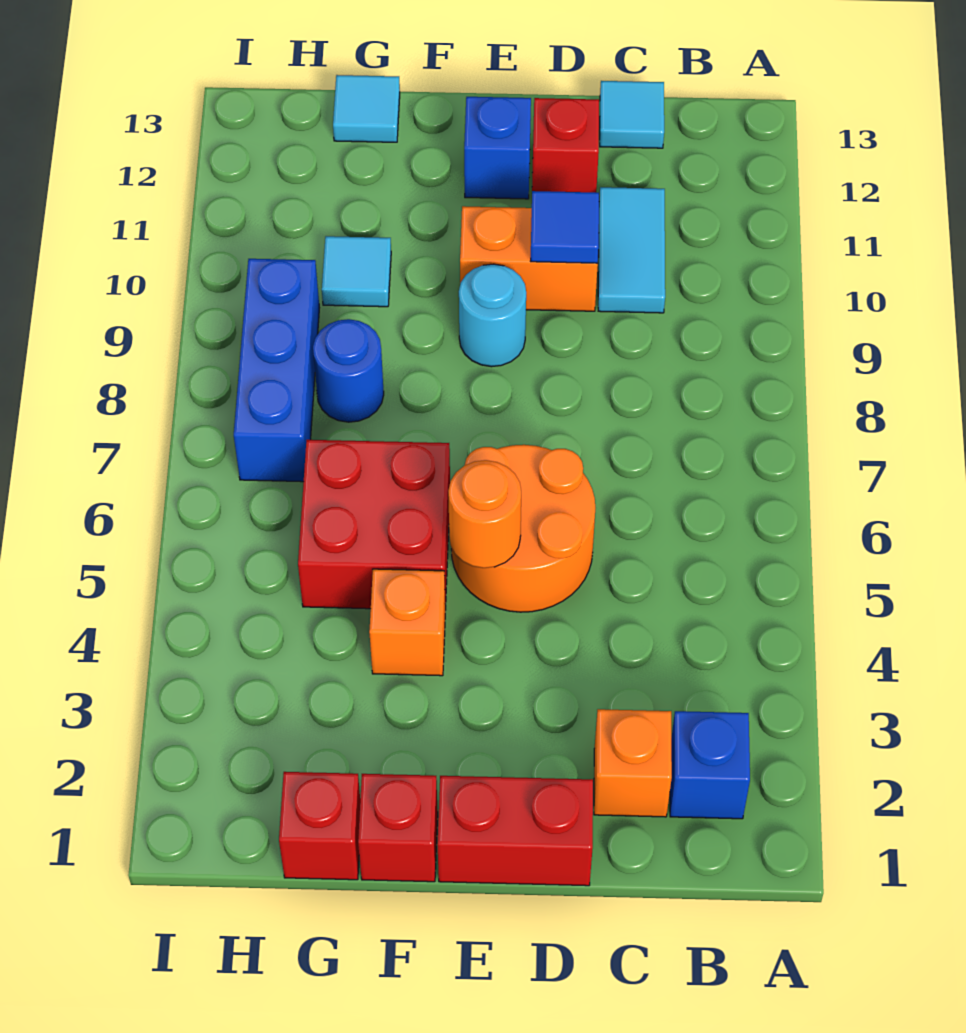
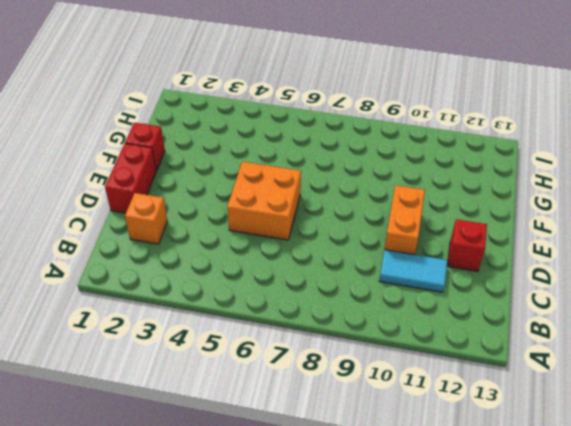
orange 2x2 brick [227,162,301,240] -> orange 2x2 round brick [451,445,595,612]
none -> blue 1x1 brick [670,711,750,819]
none -> cyan 1x1 tile [600,81,664,148]
none -> cyan 1x1 round brick [459,264,526,367]

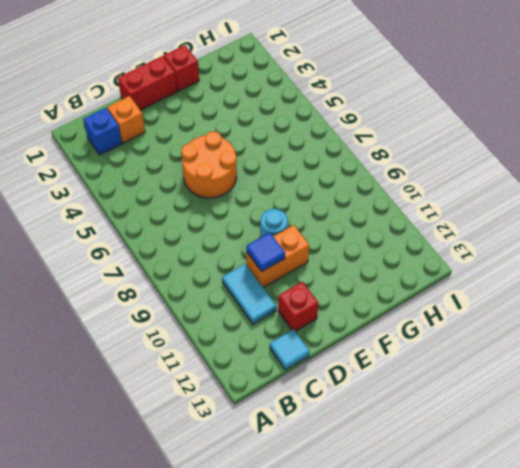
none -> blue 1x1 brick [464,97,531,199]
none -> orange 1x1 brick [369,569,445,676]
none -> red 2x2 brick [298,440,450,610]

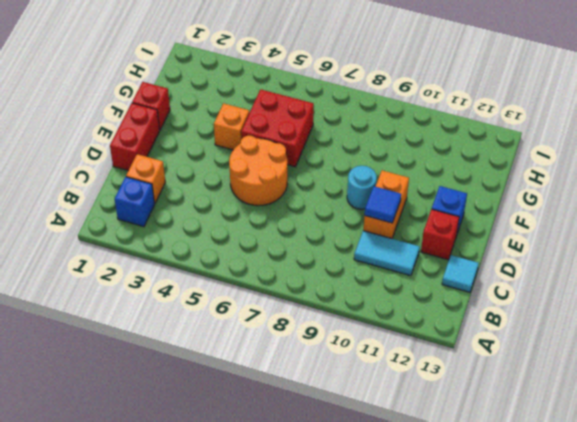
none -> red 1x1 brick [279,772,360,880]
none -> blue 1x1 round brick [313,319,384,422]
none -> cyan 1x1 tile [322,236,391,307]

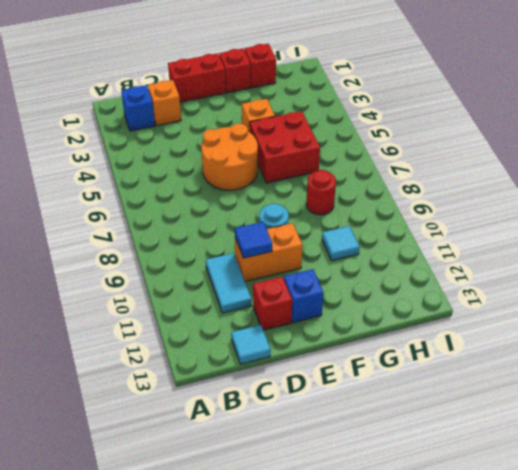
red 1x1 round brick [306,170,336,215] -> blue 1x1 round brick [313,319,384,422]
none -> cyan 1x1 tile [333,75,400,142]
none -> blue 1x3 brick [234,259,319,482]
none -> orange 1x1 round brick [448,460,521,568]

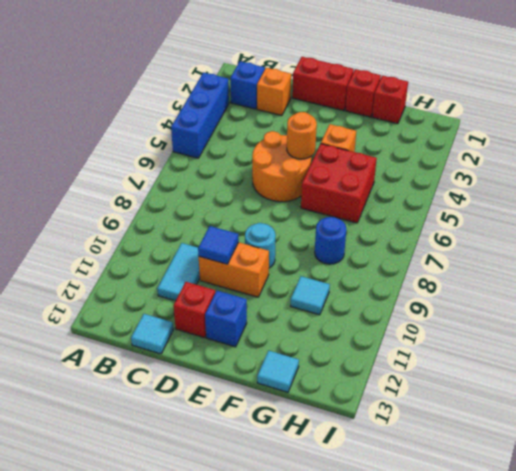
blue 1x3 brick [171,73,229,158] -> blue 1x3 brick moved to [234,259,319,482]

